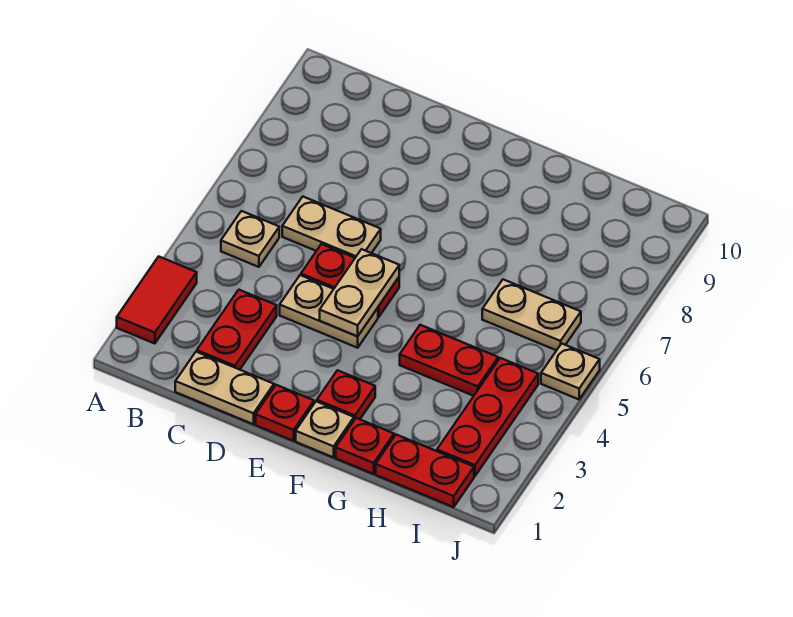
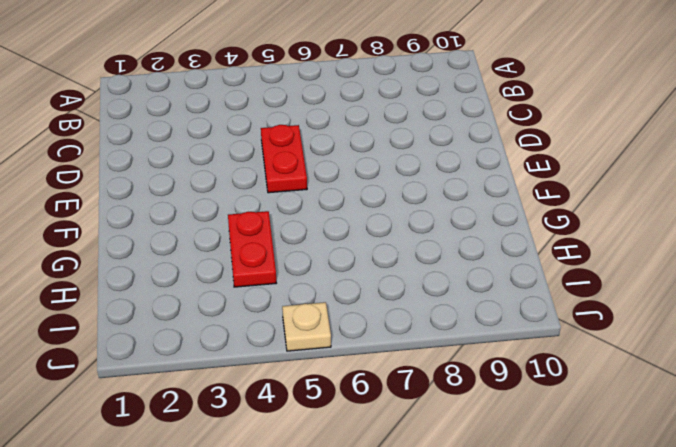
none -> red 1x2 tile [117,256,197,344]
none -> tan 1x1 plate [221,211,279,267]
none -> tan 1x2 plate [175,352,274,424]

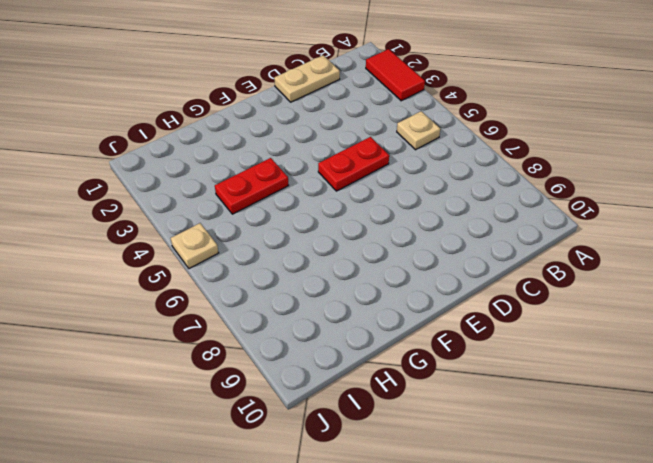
none -> red 1x2 plate [197,290,277,370]
none -> tan 1x2 plate [282,197,381,258]
none -> tan 1x2 plate [280,275,378,348]

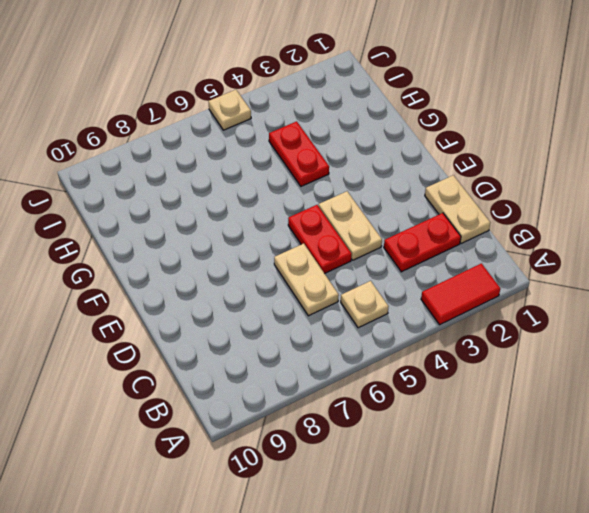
none -> red 1x1 plate [256,385,314,441]
none -> tan 1x1 plate [296,401,354,457]
none -> red 1x1 plate [317,370,375,420]

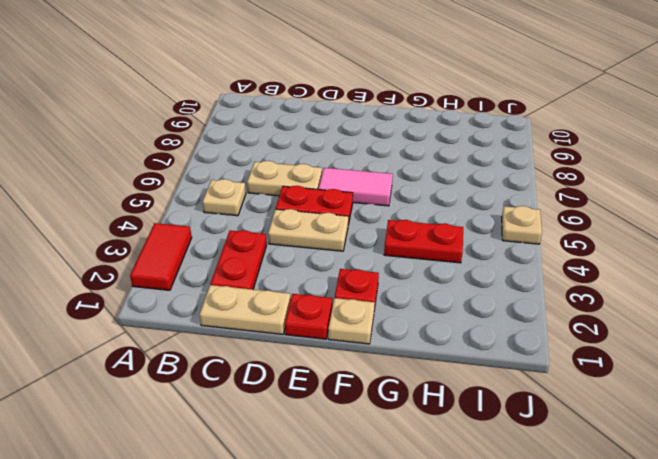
pink 1x2 tile [319,168,393,206] -> none
none -> red 1x1 plate [336,418,394,474]
none -> red 1x2 plate [376,435,474,507]
none -> tan 1x2 plate [482,279,581,350]

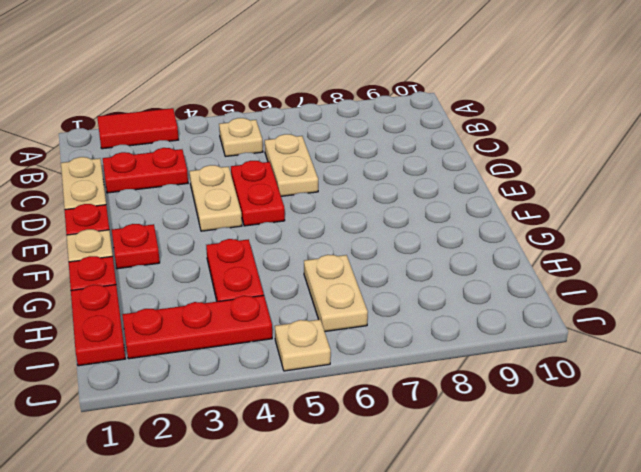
none -> tan 1x2 plate [320,249,399,336]

